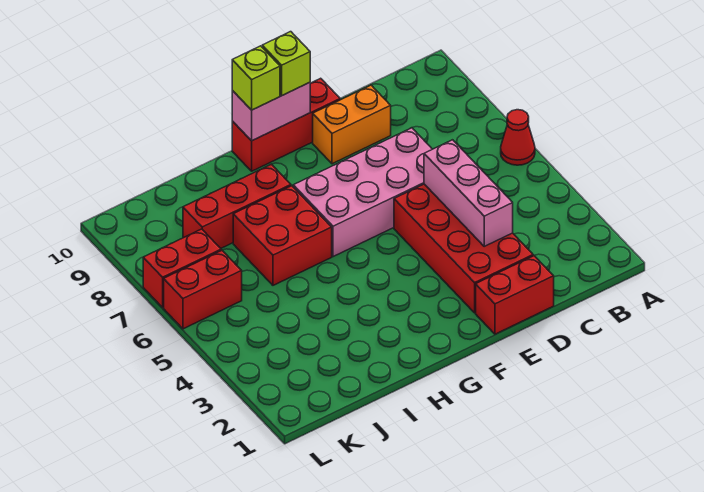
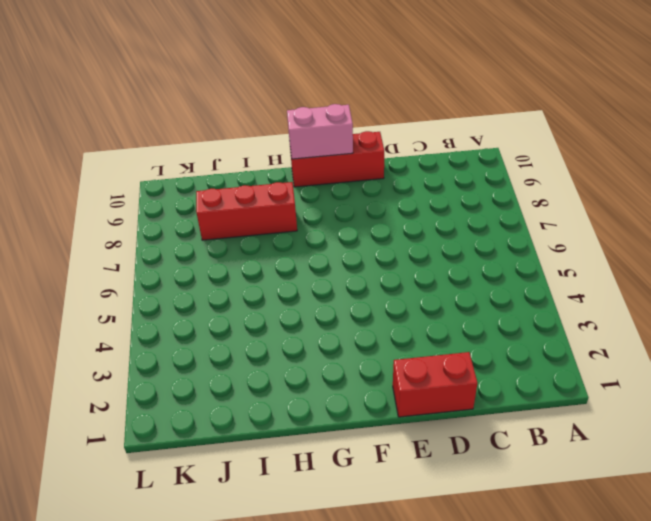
none -> red 1x1 cone [501,110,535,165]
none -> red 2x4 brick [394,184,533,313]
none -> pink 2x4 brick [293,128,432,257]

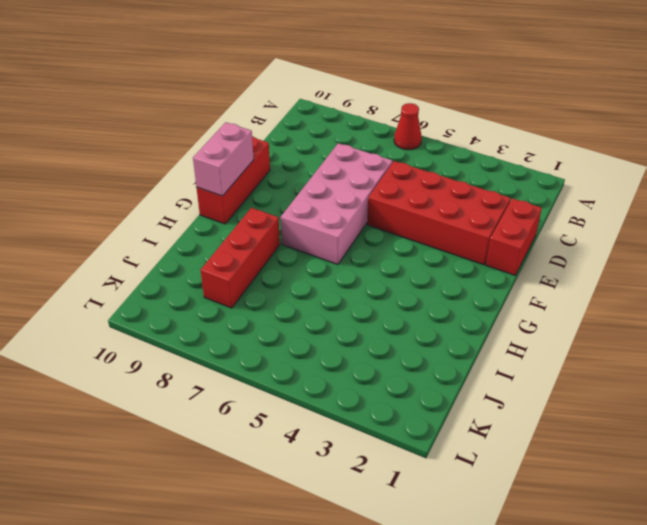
none -> orange 1x2 brick [313,85,391,164]
none -> red 2x2 brick [233,186,332,285]
none -> red 1x2 brick [164,250,242,329]

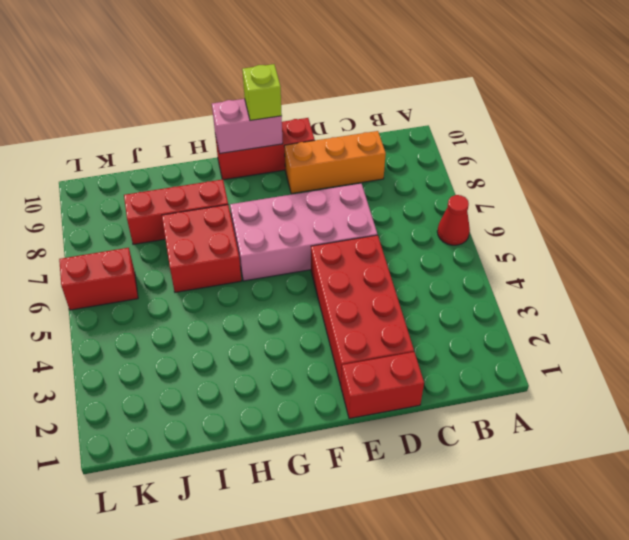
orange 1x3 brick [284,131,386,194] -> orange 1x2 brick [313,85,391,164]
none -> red 1x2 brick [143,229,221,307]
none -> pink 1x3 brick [424,140,513,246]
none -> lime 1x1 brick [232,46,280,110]

